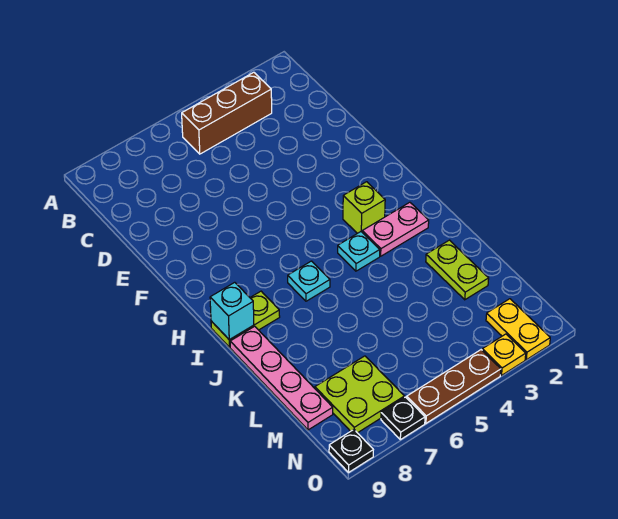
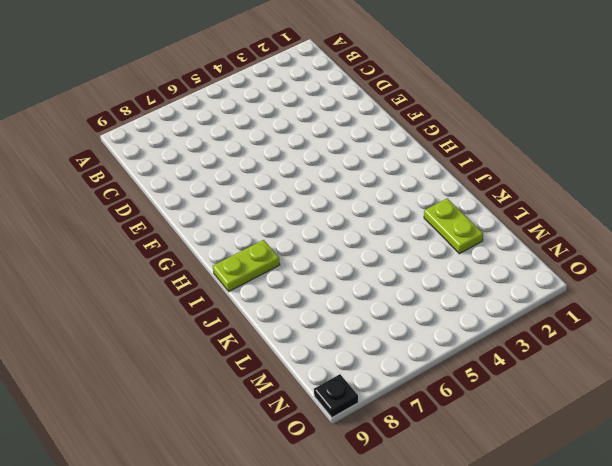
none -> brown 1x3 brick [182,72,272,154]
none -> lime 1x1 brick [343,182,385,233]
none -> pink 1x2 plate [362,202,429,256]

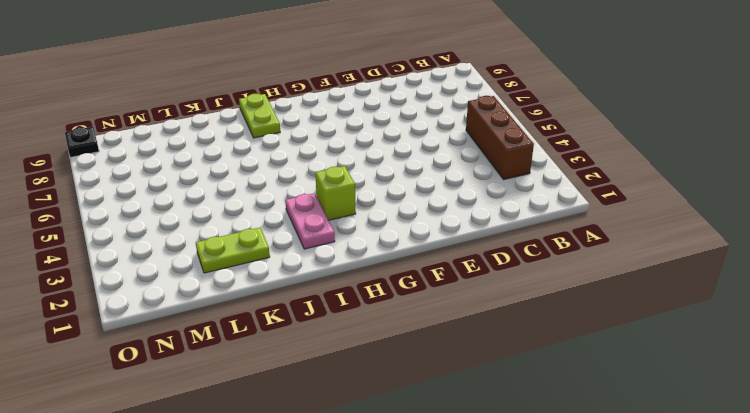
none -> cyan 1x1 plate [338,232,380,271]
none -> cyan 1x1 plate [288,261,330,301]
none -> pink 1x4 plate [230,326,333,430]

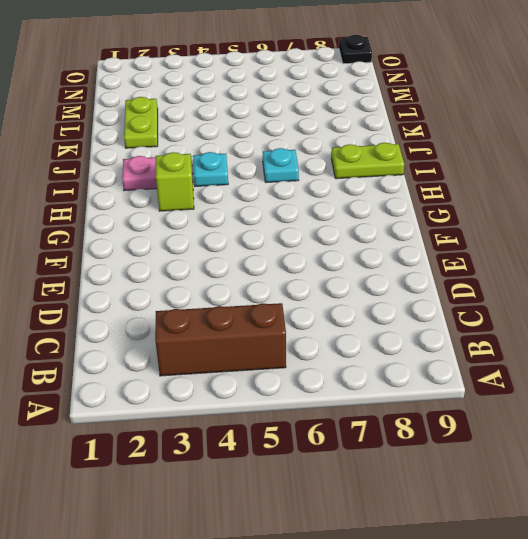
none -> pink 1x4 plate [230,326,333,430]
none -> lime 2x2 plate [315,356,405,433]
none -> yellow 1x2 plate [486,299,550,360]

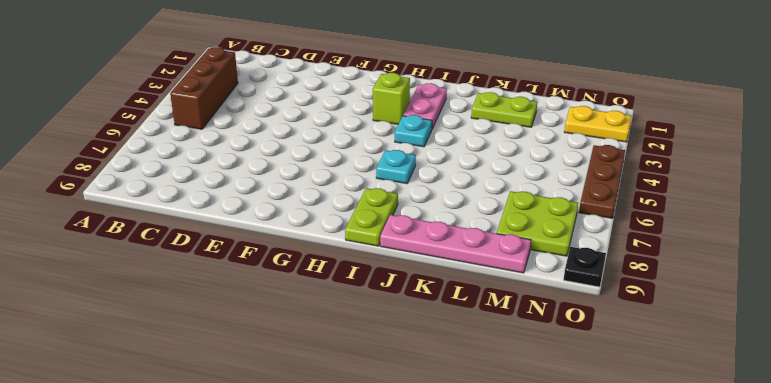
none -> yellow 1x1 plate [482,334,526,375]
none -> black 1x1 plate [381,397,425,440]
none -> cyan 1x1 brick [210,282,254,340]

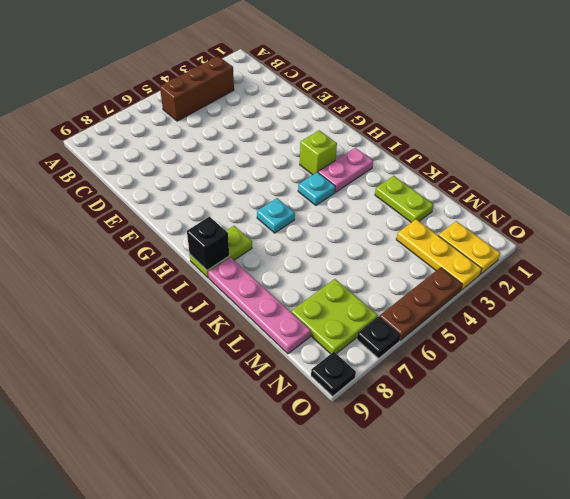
black 1x1 brick [187,217,229,270] -> cyan 1x1 brick [210,282,254,340]
yellow 1x3 plate [396,219,482,290] -> yellow 1x1 plate [482,334,526,375]

